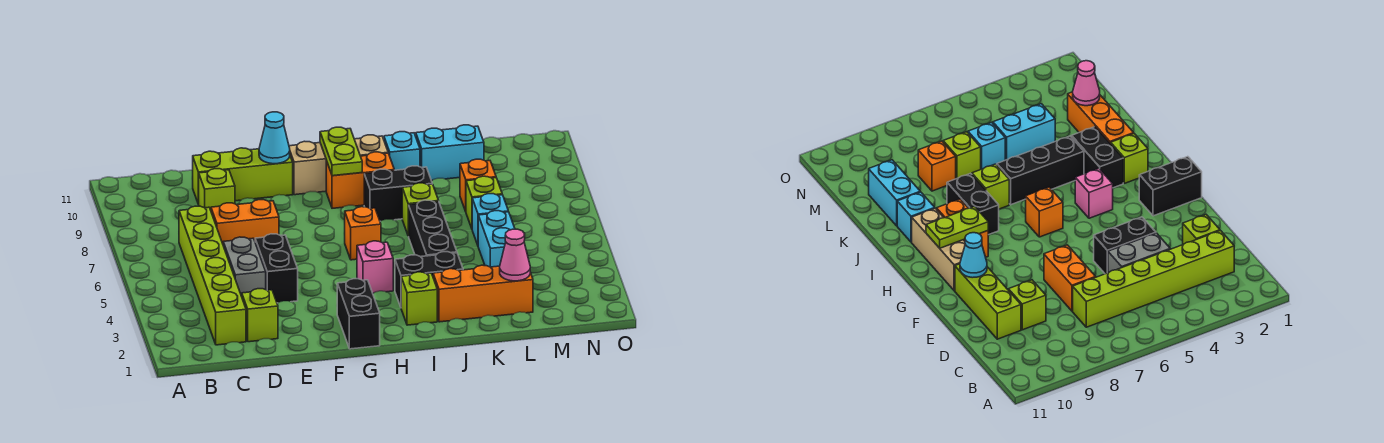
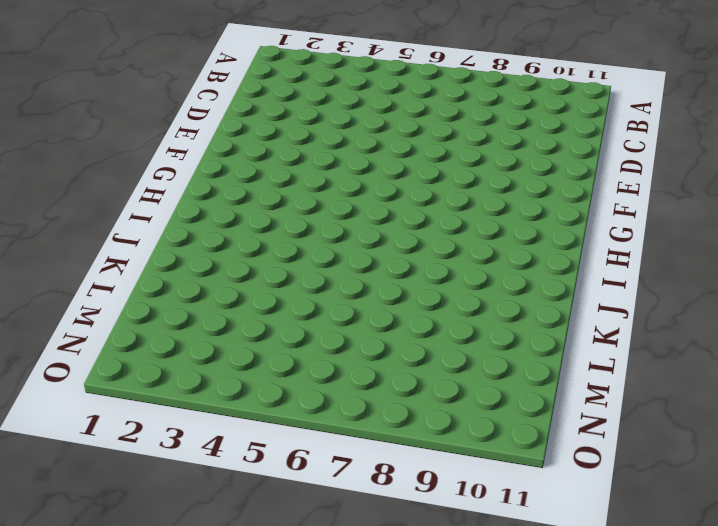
none -> lime 1x6 brick [179,206,246,345]
none -> lime 1x1 brick [242,289,278,342]
none -> grey 1x2 brick [223,237,266,296]

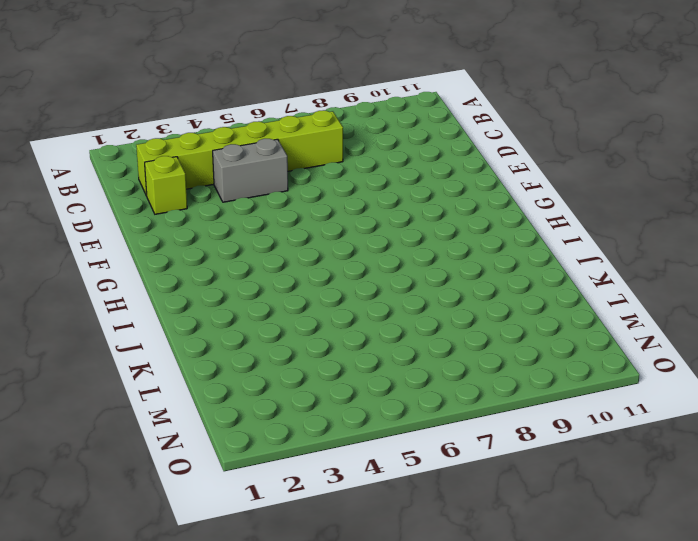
none -> orange 1x2 brick [211,200,279,244]
none -> lime 1x1 brick [199,169,235,210]
none -> lime 1x3 brick [193,148,293,204]

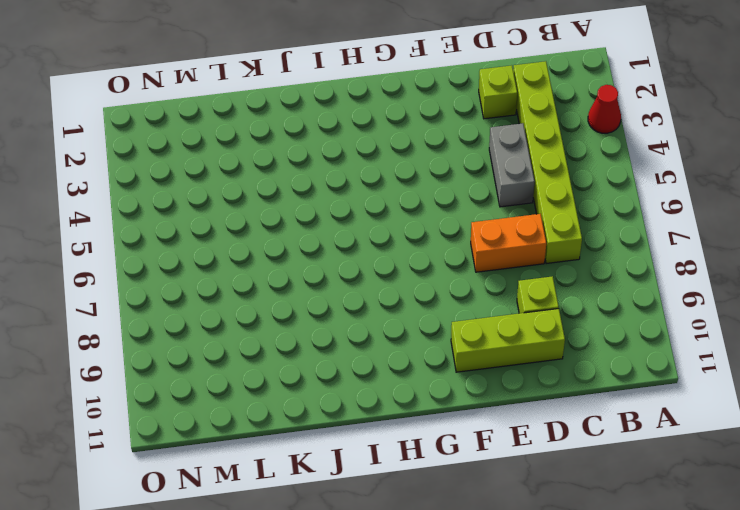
red 1x1 cone [588,85,621,133] -> none
none -> black 1x2 brick [255,234,298,303]
none -> black 1x2 brick [337,279,380,349]
none -> tan 1x3 brick [289,135,388,195]

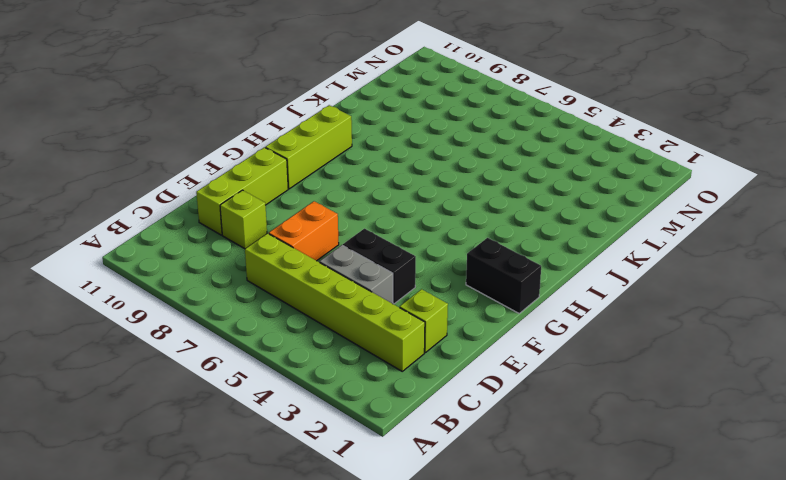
lime 1x3 brick [265,105,352,189] -> tan 1x3 brick [289,135,388,195]
none -> pink 1x1 brick [357,241,393,293]
none -> orange 1x1 brick [345,207,381,260]
none -> orange 1x2 brick [326,152,394,208]

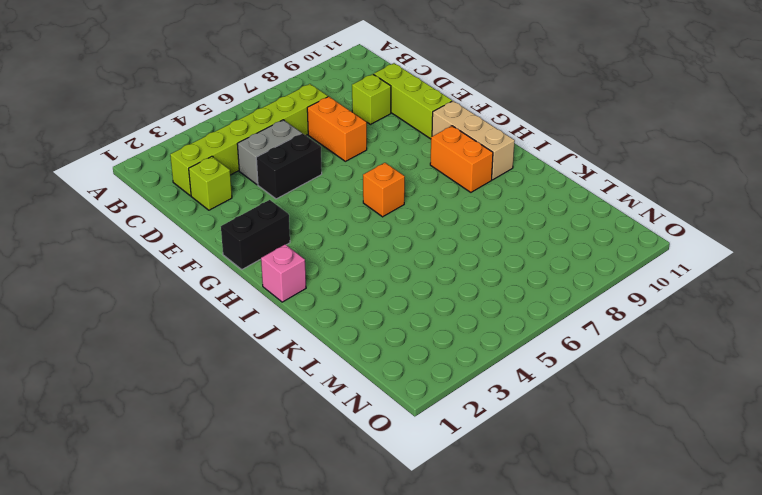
pink 1x1 brick [261,244,306,302] -> pink 1x1 brick moved to [357,241,393,293]
none -> lime 1x1 brick [401,272,437,325]
none -> black 1x2 brick [395,252,463,307]
none -> black 1x2 brick [364,166,432,221]

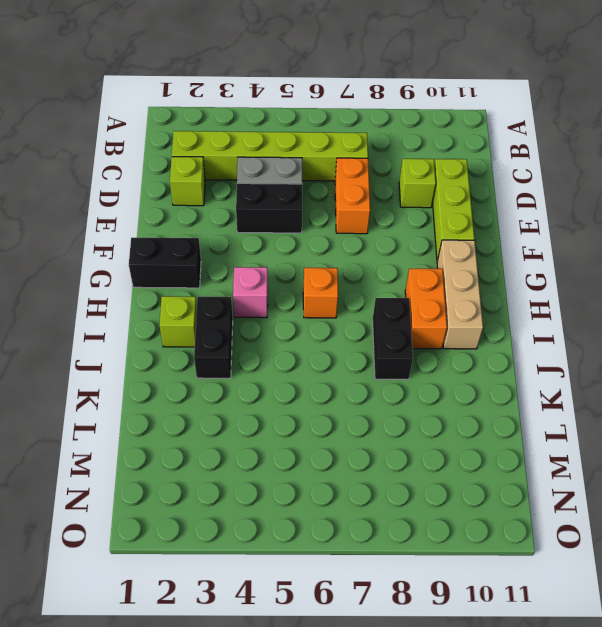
none -> orange 1x3 brick [433,265,533,322]
none -> black 1x3 brick [409,200,457,257]
none -> lime 1x1 brick [402,183,438,236]

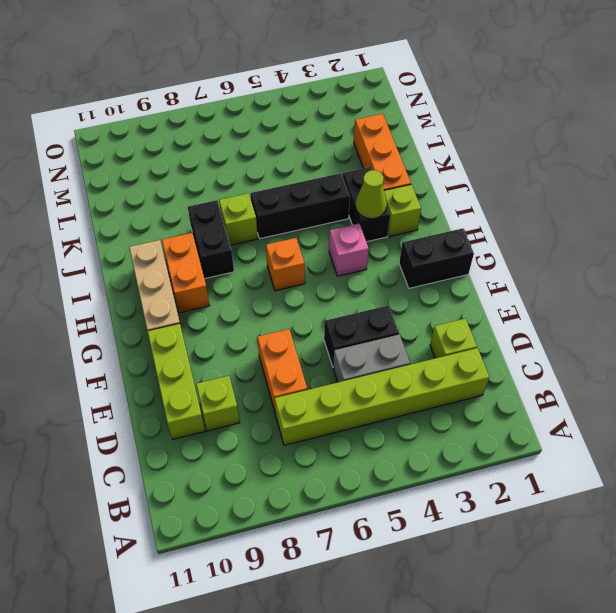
lime 1x1 cone [356,170,387,219] -> none
none -> cyan 1x1 brick [384,132,420,170]
none -> cyan 1x2 brick [416,125,484,180]
none -> cyan 1x2 brick [478,211,515,267]

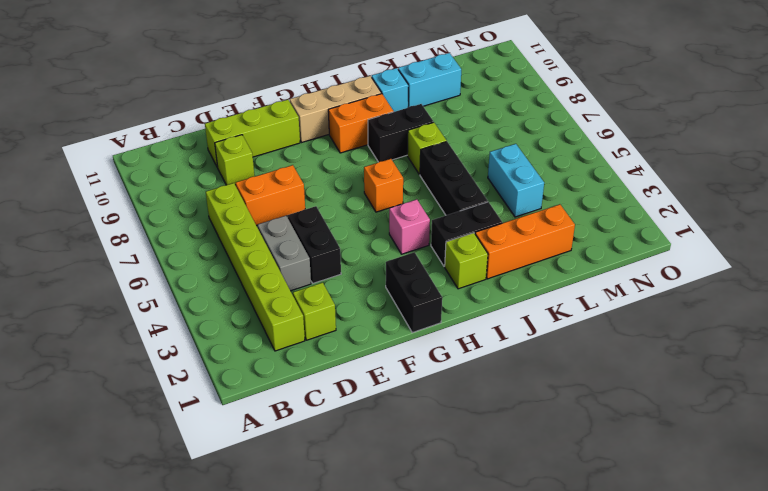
none -> cyan 1x1 brick [472,194,508,245]
none -> lime 1x1 brick [466,176,502,228]
none -> orange 1x1 brick [460,159,496,211]

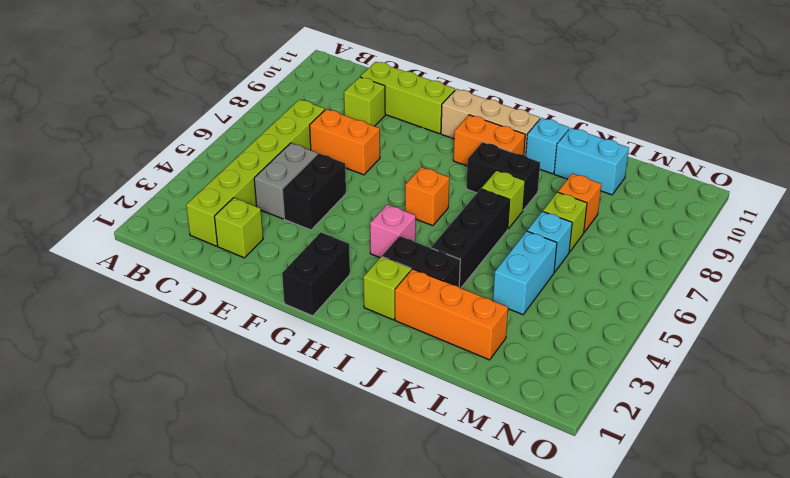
none -> cyan 1x1 cone [259,112,290,164]
none -> lime 1x2 plate [320,127,362,176]
none -> pink 1x1 cone [500,229,530,281]

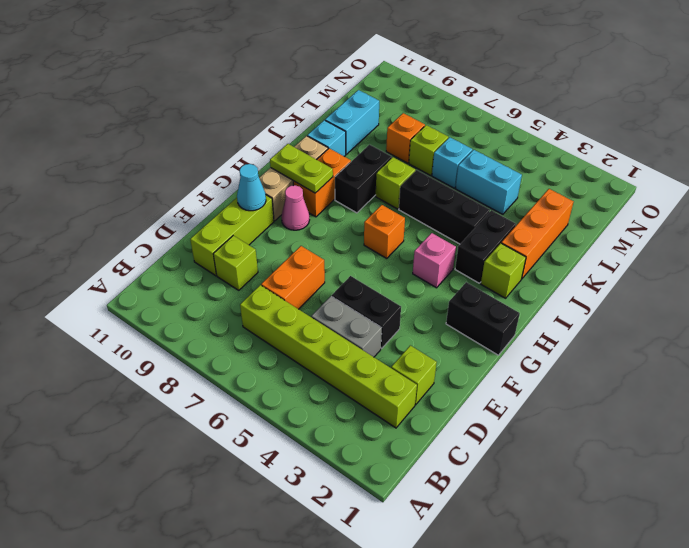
pink 1x1 cone [281,185,309,230] -> pink 1x1 cone moved to [500,229,530,281]

